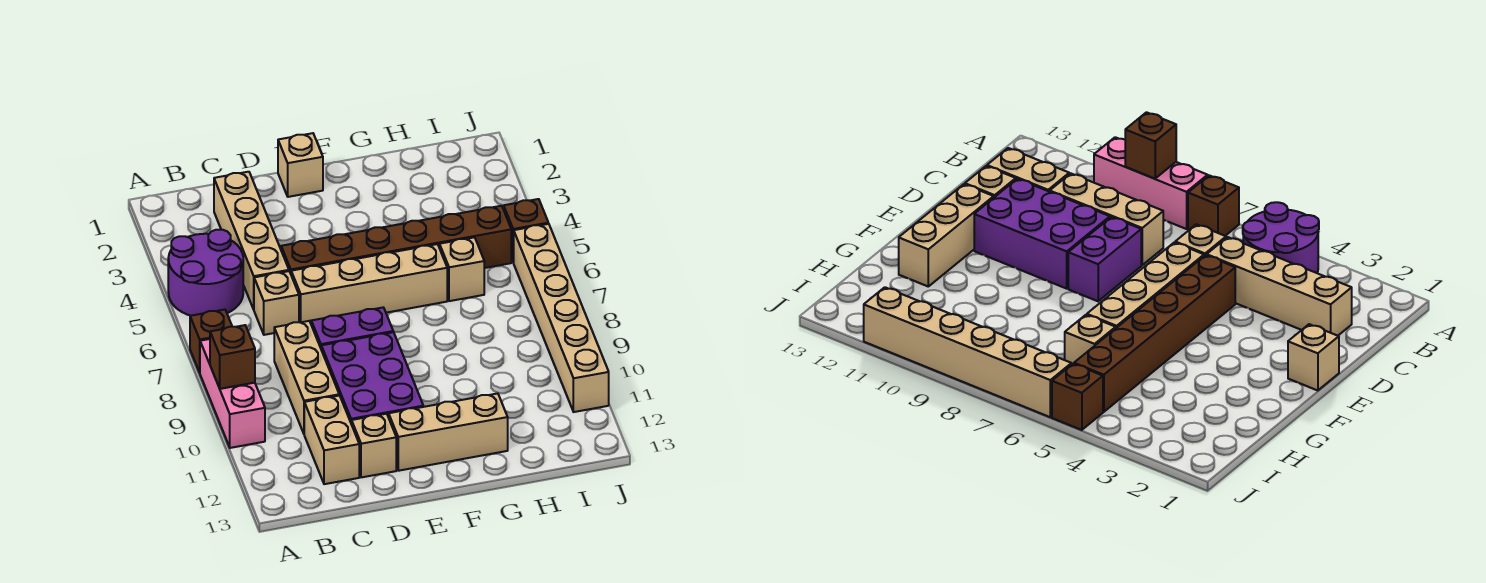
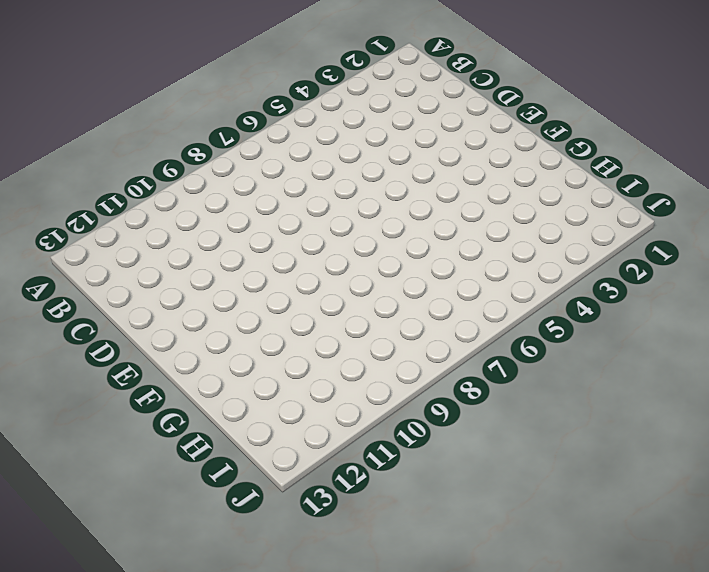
none -> purple 2x2 round brick [168,230,243,316]
none -> brown 1x1 brick [190,310,232,373]
none -> pink 1x3 brick [200,339,265,448]

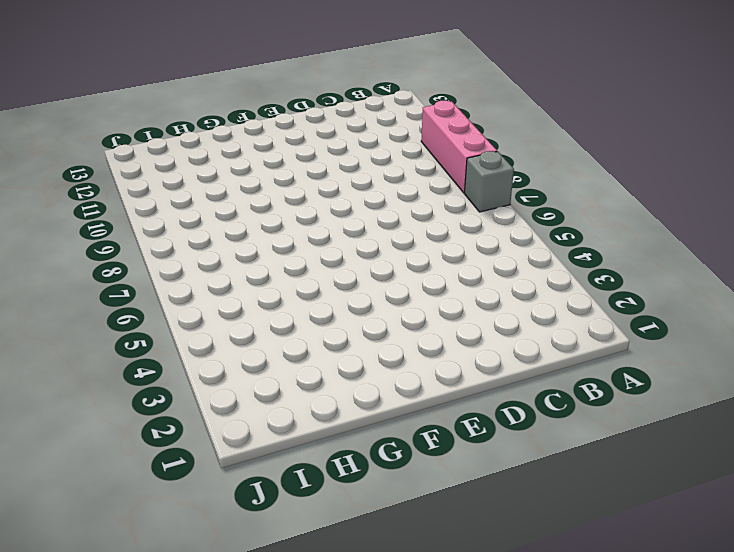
grey 1x1 brick [465,151,514,212] -> brown 1x1 brick [190,310,232,373]
none -> purple 2x2 round brick [168,230,243,316]
none -> tan 1x4 brick [214,172,289,309]
none -> tan 1x1 brick [254,271,299,335]

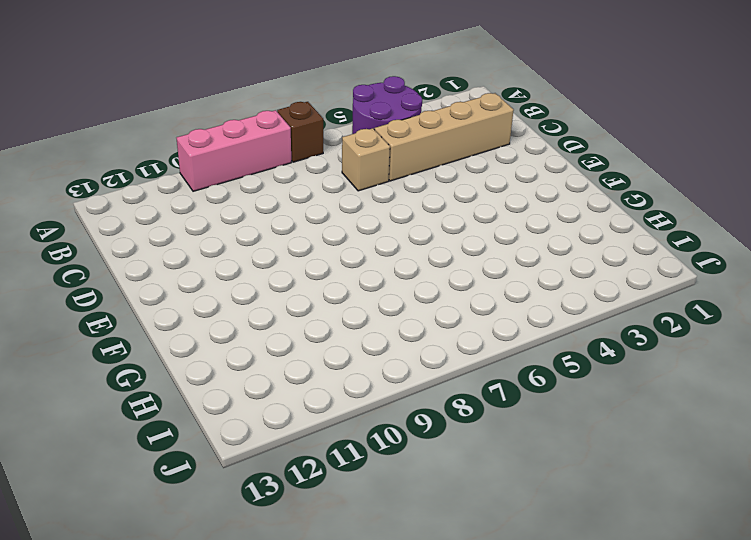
none -> tan 1x3 brick [274,321,339,433]
none -> tan 1x2 brick [304,396,359,484]
none -> brown 1x6 brick [281,206,511,273]

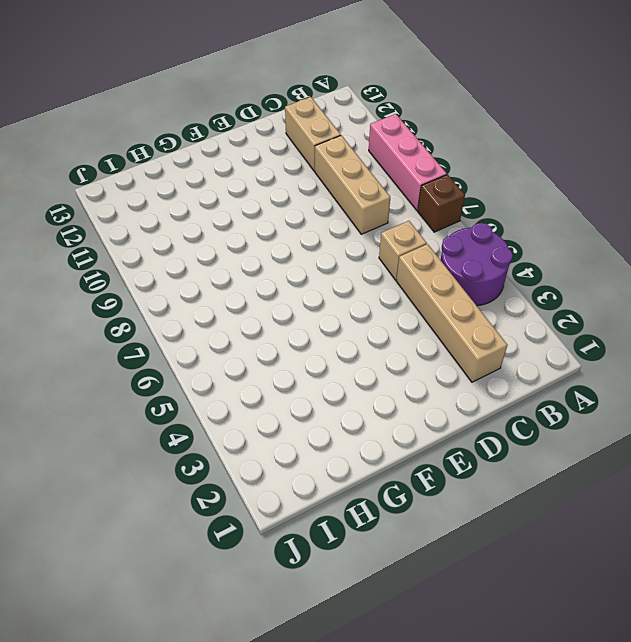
none -> brown 1x6 brick [281,206,511,273]
none -> tan 1x4 brick [291,244,447,323]
none -> purple 1x2 brick [311,307,393,348]

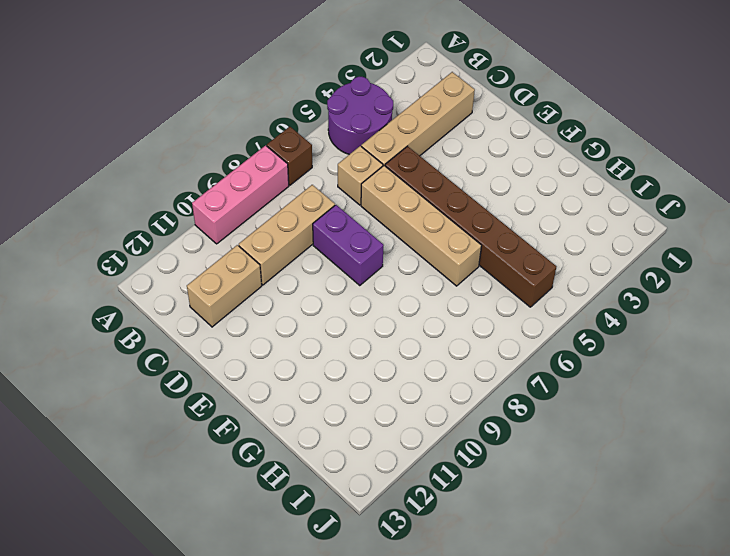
none -> purple 2x3 brick [321,332,423,424]
none -> tan 1x1 brick [352,414,396,477]
none -> tan 1x1 brick [278,133,323,197]

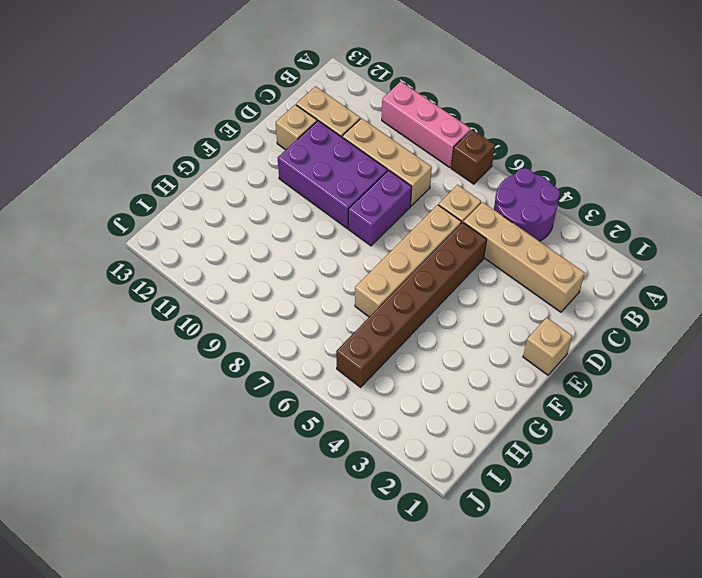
none -> tan 1x3 brick [389,393,508,471]
none -> tan 1x1 brick [440,237,484,301]
none -> brown 1x1 brick [504,199,548,263]

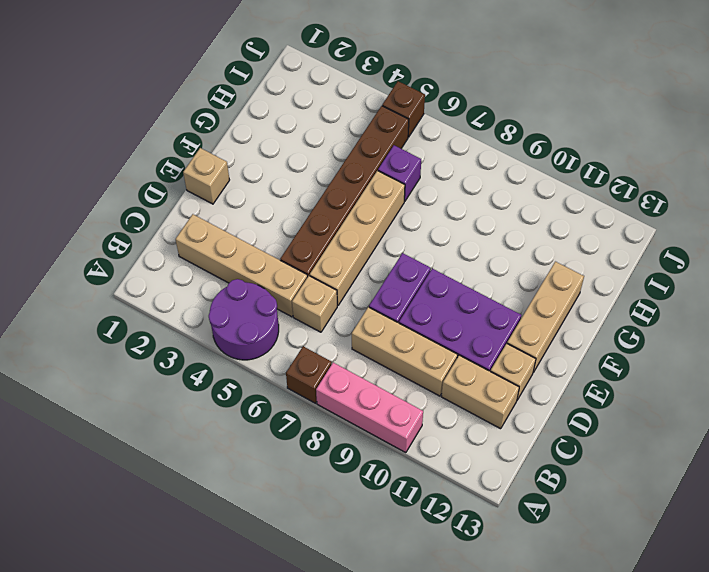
purple 1x1 brick [378,145,421,201] -> tan 1x1 brick [440,237,484,301]
none -> tan 1x6 brick [514,224,609,412]
none -> brown 1x1 brick [210,325,255,389]

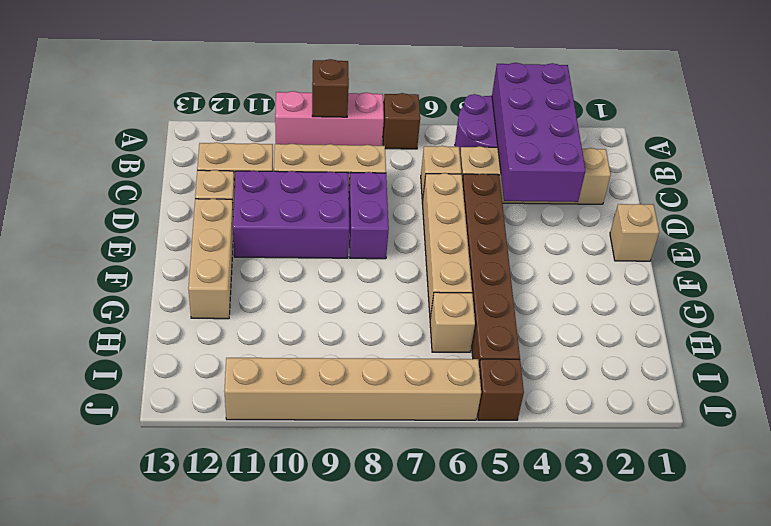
purple 2x4 brick [492,63,586,202] -> none

